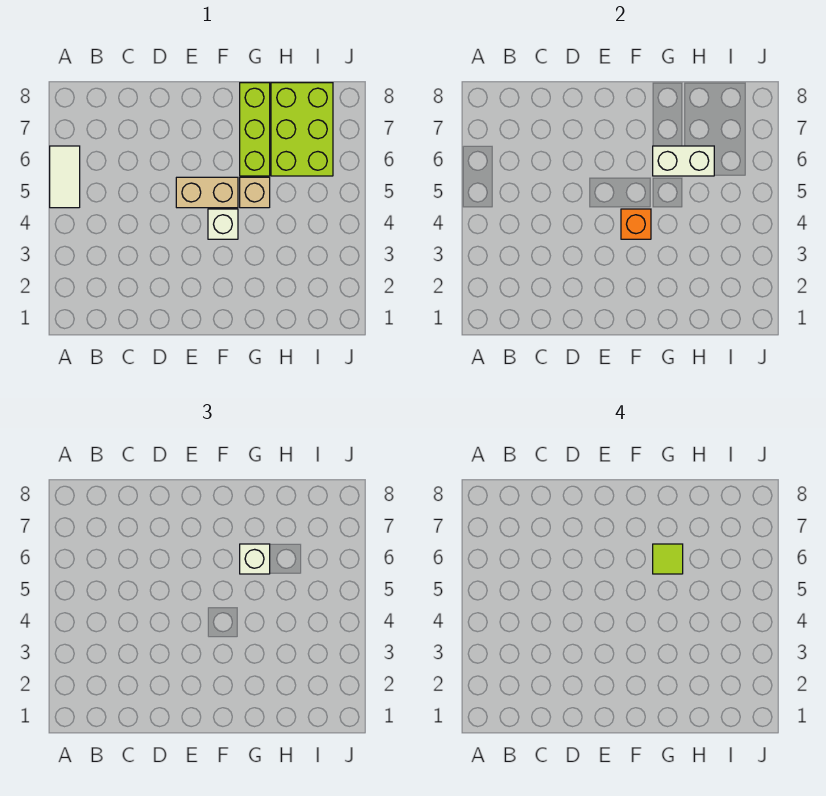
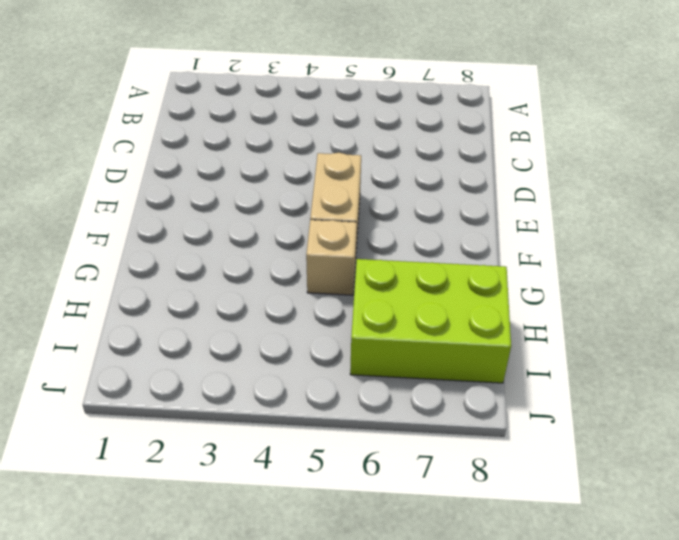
none -> white 1x2 tile [50,146,80,208]
none -> white 1x1 brick [208,209,238,239]

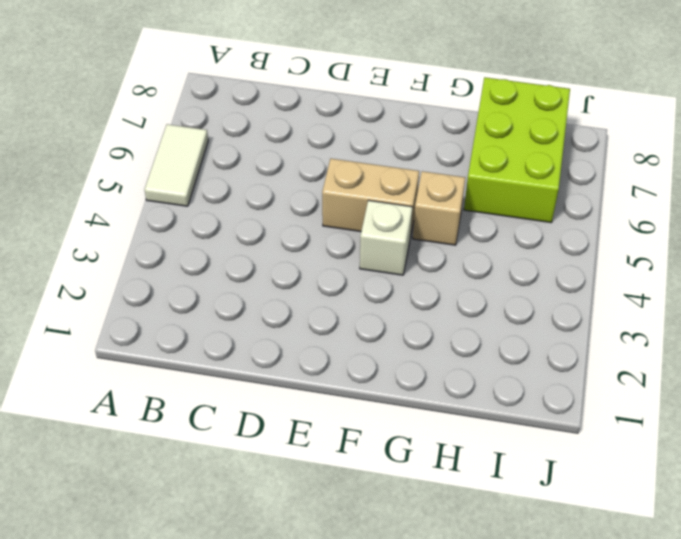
none -> lime 1x3 brick [240,83,270,176]
none -> orange 1x1 brick [621,209,651,239]

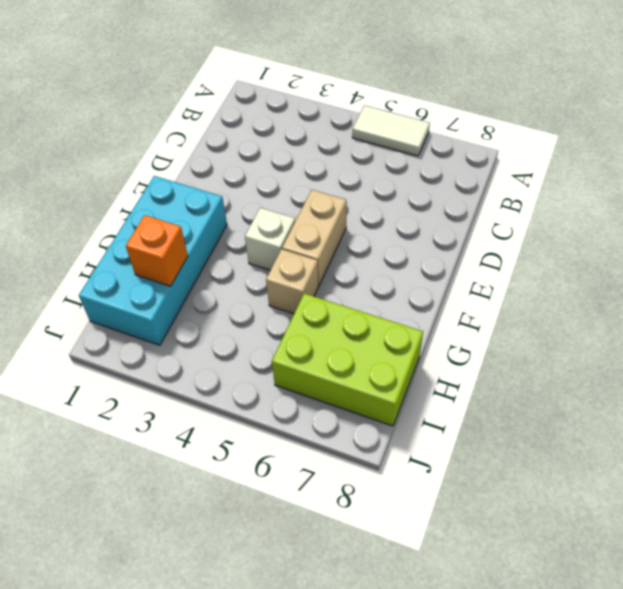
cyan 2x4 brick [79,176,227,345] -> none
orange 1x1 brick [126,215,188,286] -> orange 1x1 brick moved to [621,209,651,239]
none -> lime 1x3 brick [240,83,270,176]
none -> white 1x2 brick [653,146,714,176]

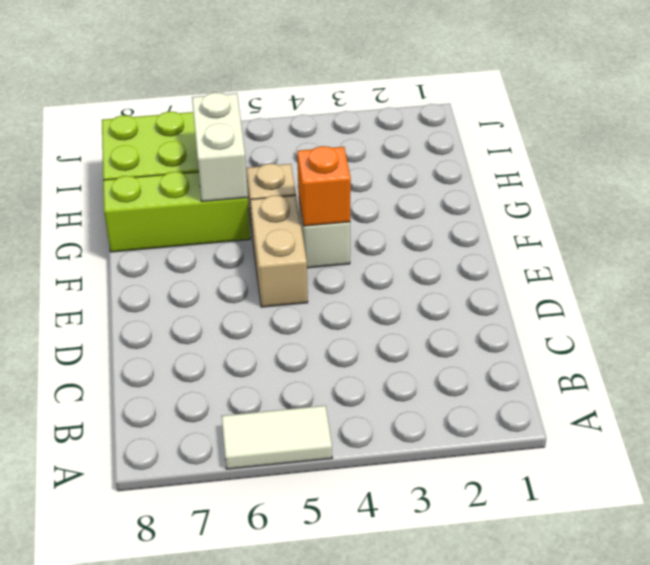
none -> white 1x1 brick [240,544,270,574]
none -> lime 1x1 tile [653,544,683,574]

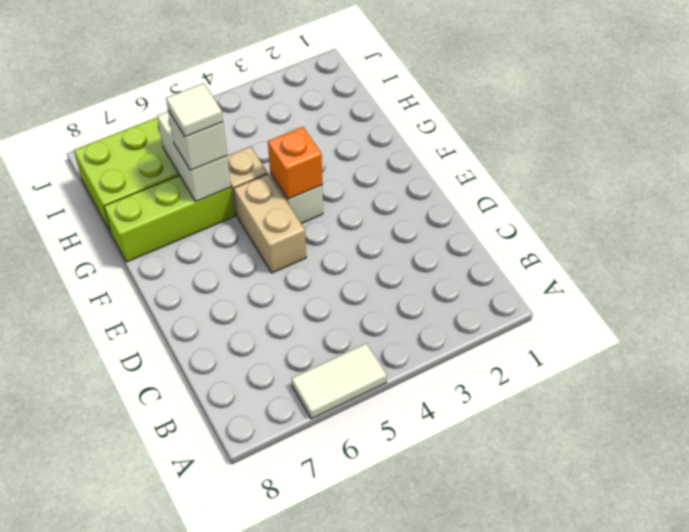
white 1x1 tile [166,83,223,137] -> lime 1x1 tile [653,544,683,574]

